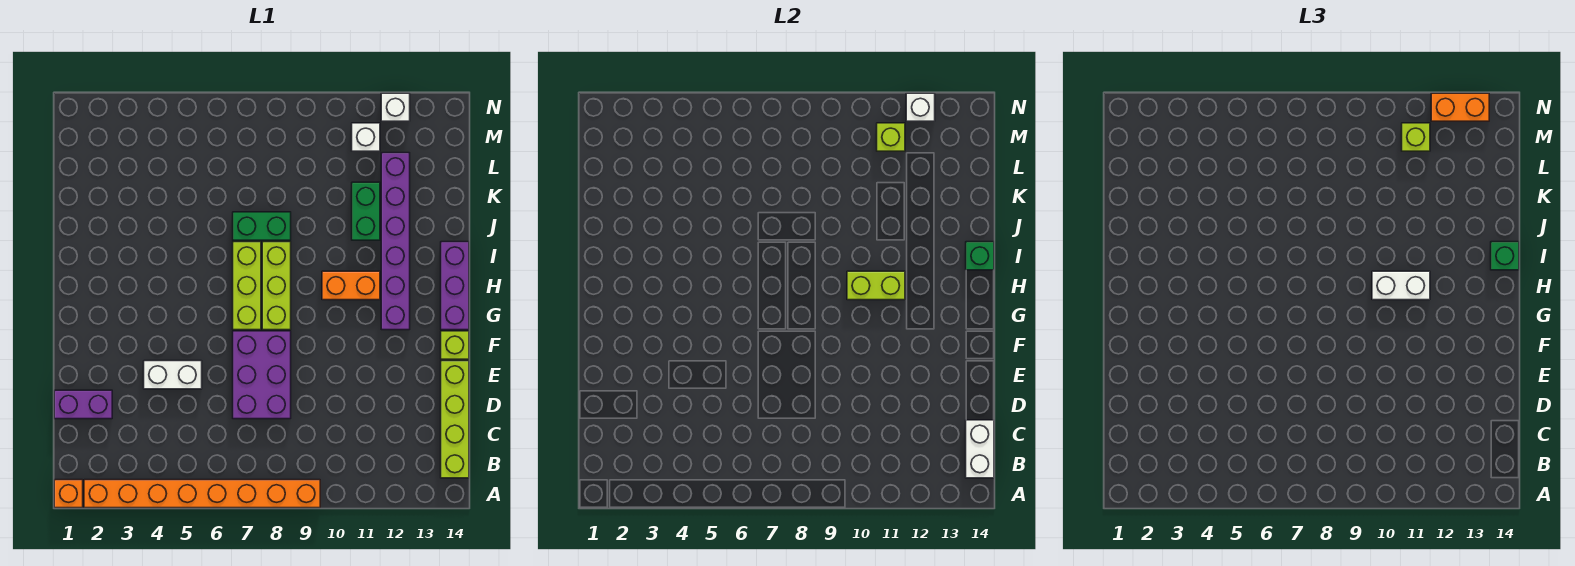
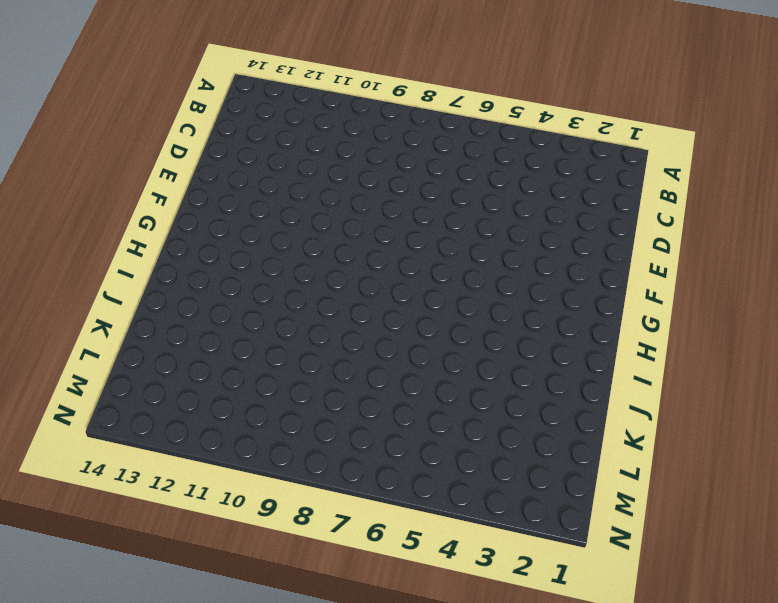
none -> orange 1x1 brick [54,480,83,508]
none -> orange 1x8 brick [84,480,320,508]
none -> lime 1x4 brick [441,361,469,478]

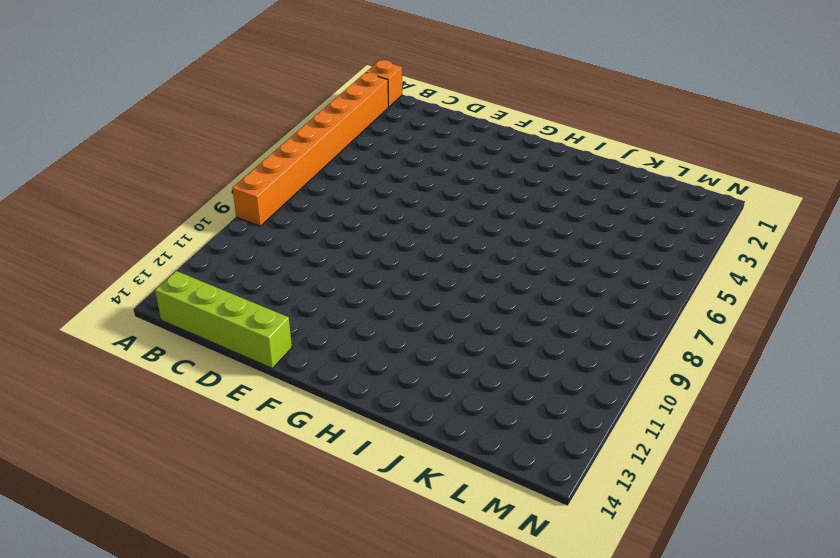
none -> purple 1x2 brick [54,390,112,419]
none -> purple 2x3 brick [233,331,291,419]
none -> white 1x2 brick [144,361,202,389]

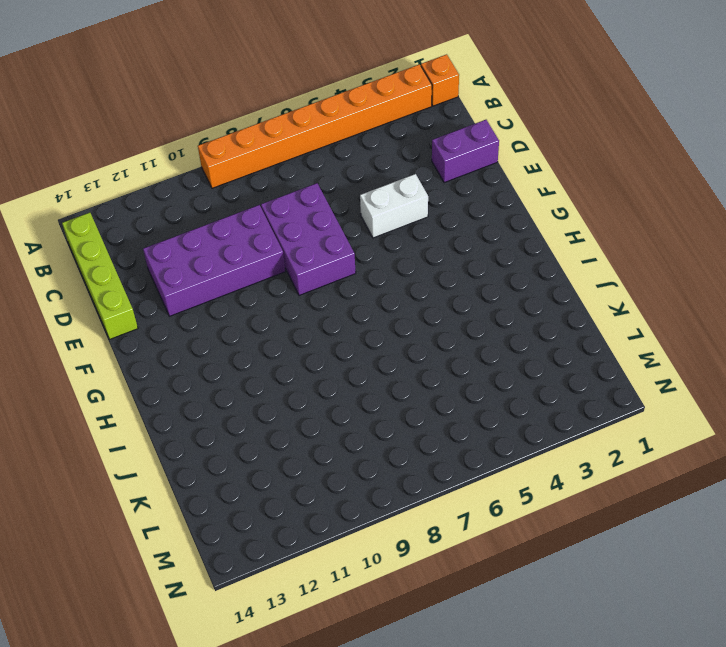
purple 2x4 brick [143,205,285,316] -> none
none -> lime 1x1 brick [441,331,469,359]
none -> lime 1x3 brick [233,242,261,330]
none -> lime 1x3 brick [262,242,291,330]

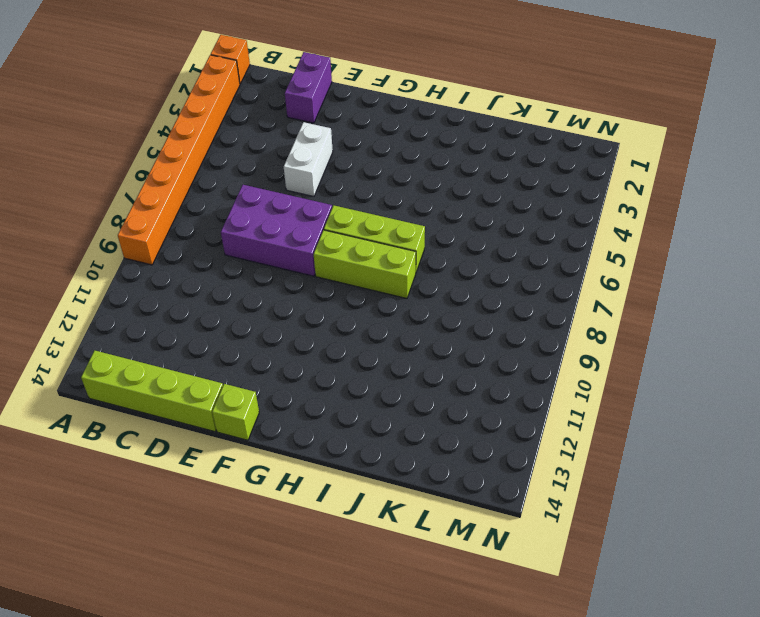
none -> purple 1x6 brick [381,153,410,330]
none -> purple 1x3 brick [441,242,469,330]
none -> orange 1x2 brick [322,271,380,300]

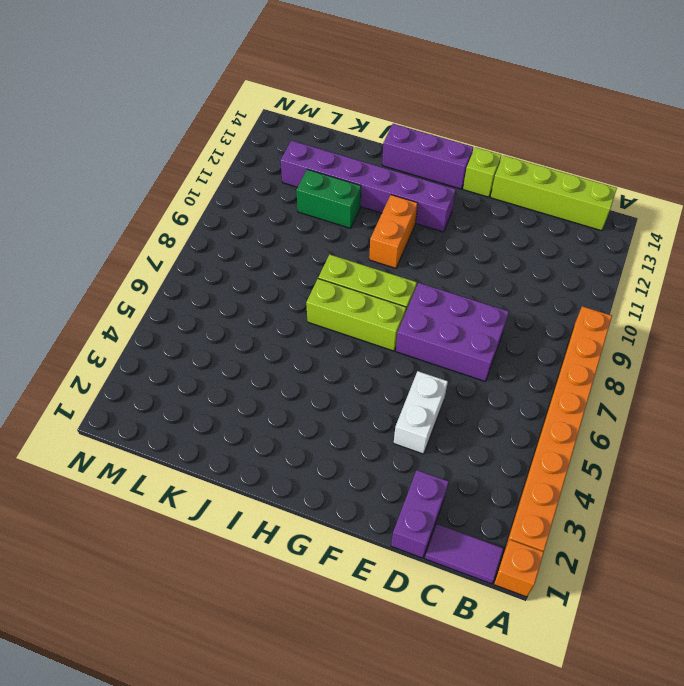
purple 1x2 tile [425,524,503,584] -> none
none -> green 1x2 brick [233,212,291,240]
none -> white 1x1 brick [352,123,380,151]
none -> white 1x1 brick [381,93,410,121]

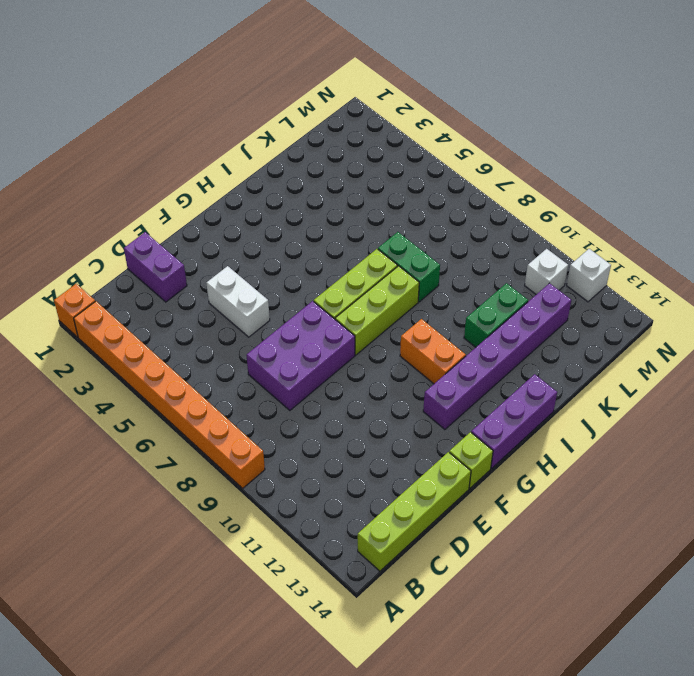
none -> white 1x2 brick [966,420,994,478]
none -> lime 1x2 brick [847,271,905,300]
none -> green 1x1 brick [966,242,994,270]

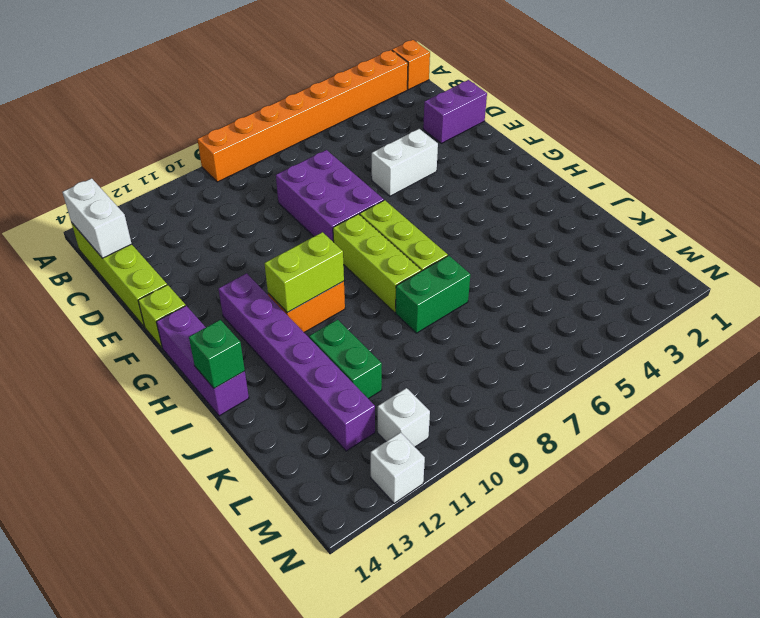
none -> lime 1x1 brick [877,123,905,151]
none -> white 1x1 brick [906,93,935,121]
none -> white 1x2 brick [1372,271,1430,300]

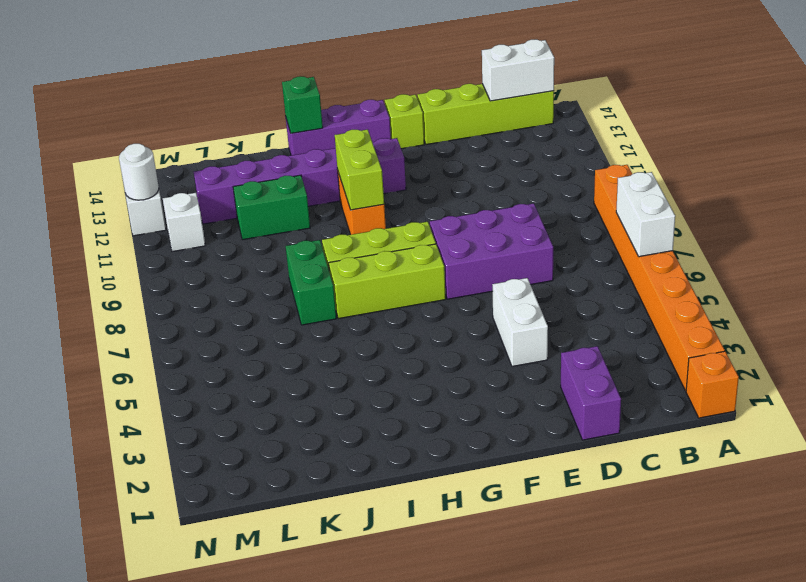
white 1x2 brick [616,172,675,257] -> white 1x2 brick moved to [1372,271,1430,300]
white 1x1 round brick [119,144,159,200] -> white 1x1 brick [906,93,935,121]
none -> lime 1x1 brick [877,123,905,151]
none -> green 1x1 brick [1491,242,1519,270]
none -> lime 1x1 brick [1402,123,1430,151]

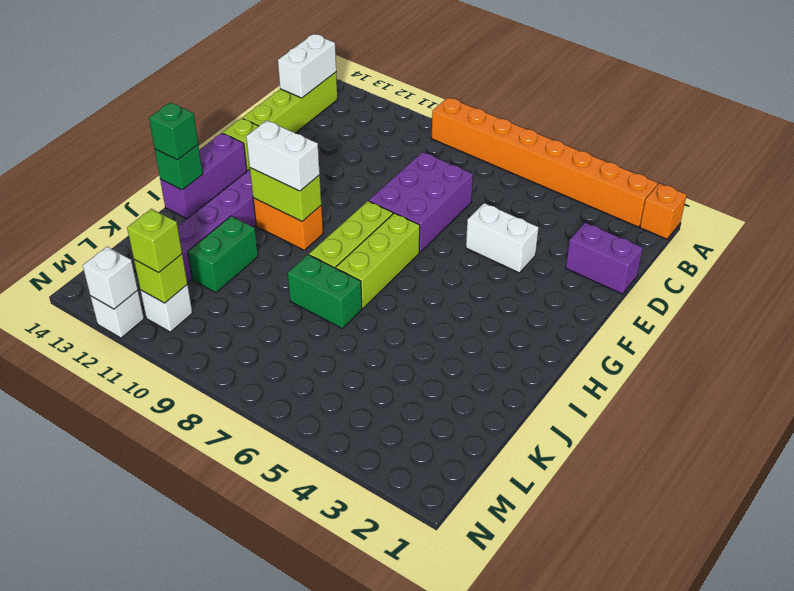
none -> orange 1x2 brick [1431,93,1489,121]

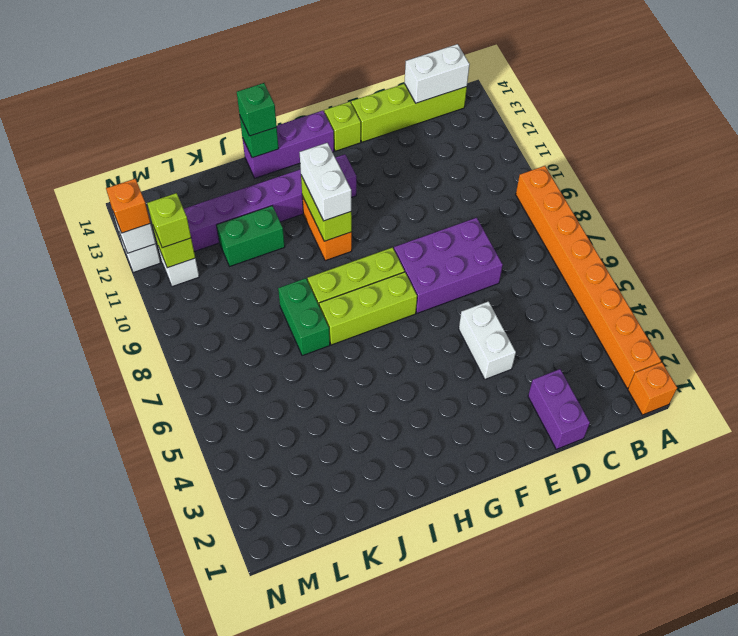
orange 1x1 brick [106,179,150,233] -> orange 1x2 brick [1431,93,1489,121]

